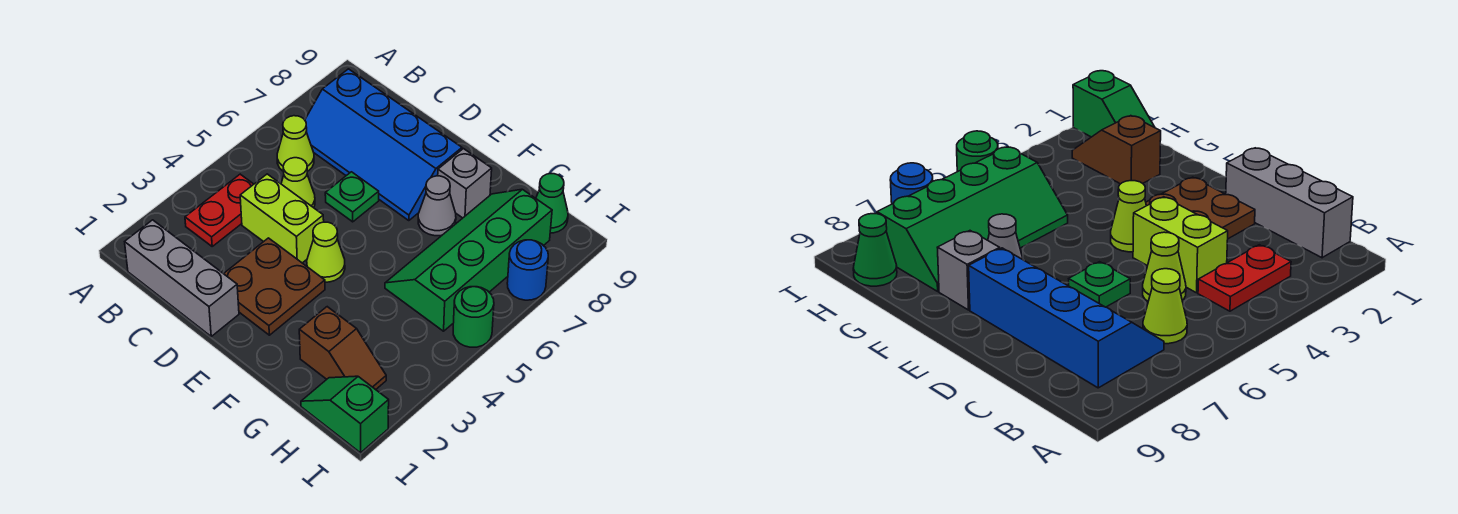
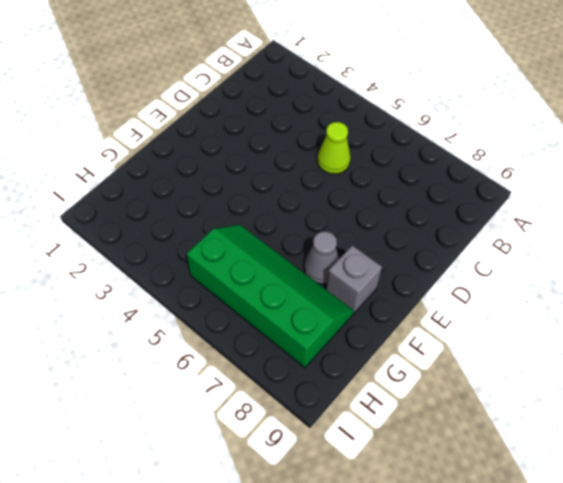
none -> grey 1x3 brick [125,220,239,336]
none -> red 1x2 plate [185,174,254,246]
none -> lime 1x1 cone [277,116,314,171]

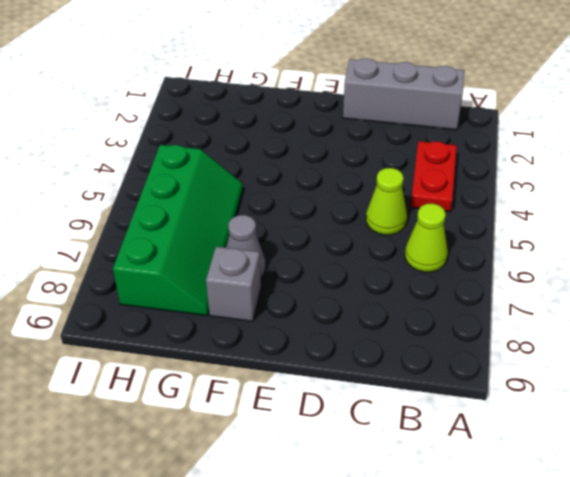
none -> blue 2x4 slope [305,69,462,221]
none -> lime 1x2 brick [240,174,324,263]
none -> brown 2x2 plate [224,238,325,335]

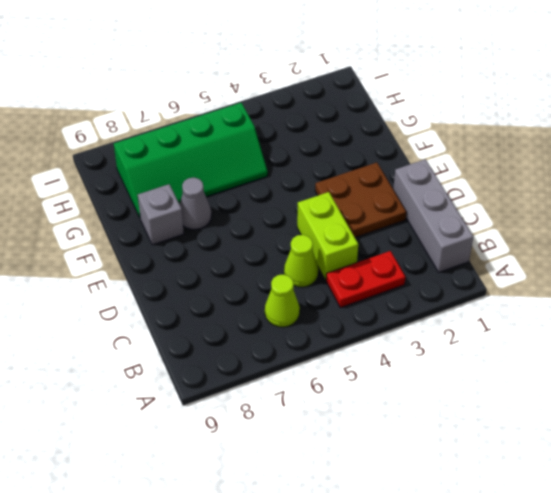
none -> blue 2x4 slope [305,69,462,221]
none -> green 1x1 plate [325,172,379,222]
none -> lime 1x1 cone [307,222,345,282]

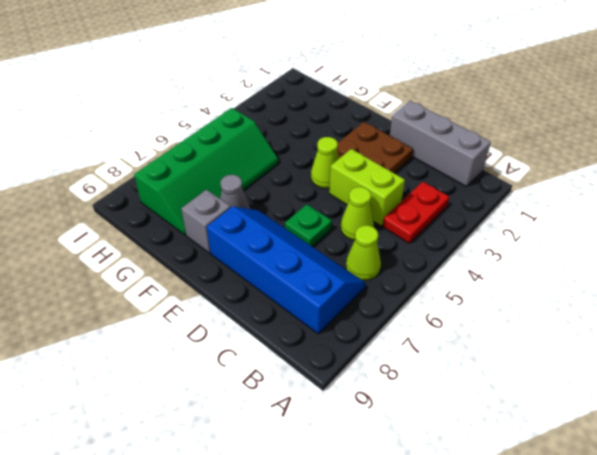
none -> brown 1x2 slope [299,307,386,390]
none -> green 1x2 slope [301,376,389,453]
none -> green 1x1 cone [536,174,568,233]

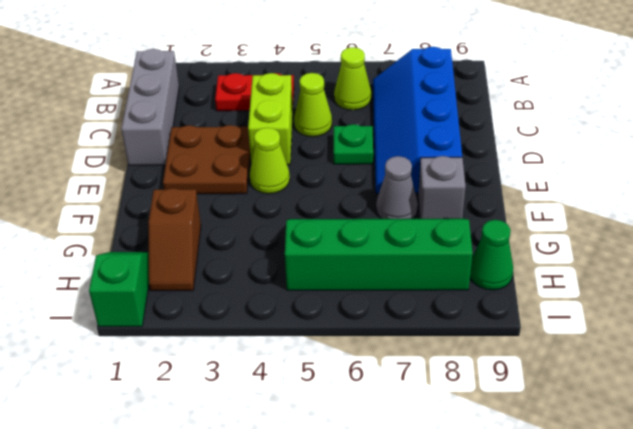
none -> green 1x1 round brick [453,287,494,347]
none -> blue 1x1 round brick [507,240,548,300]

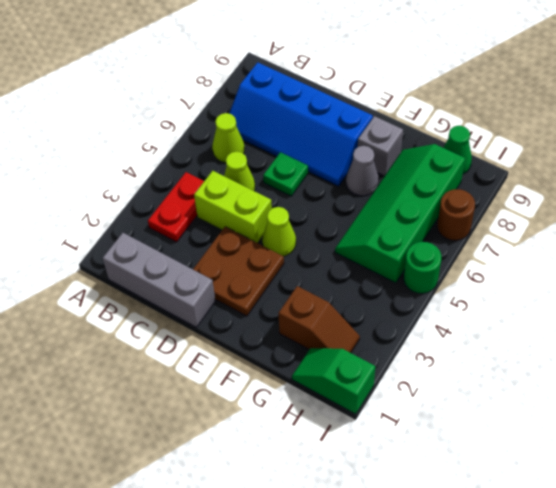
brown 1x1 round brick [437,189,475,240] -> blue 1x1 round brick [507,240,548,300]

